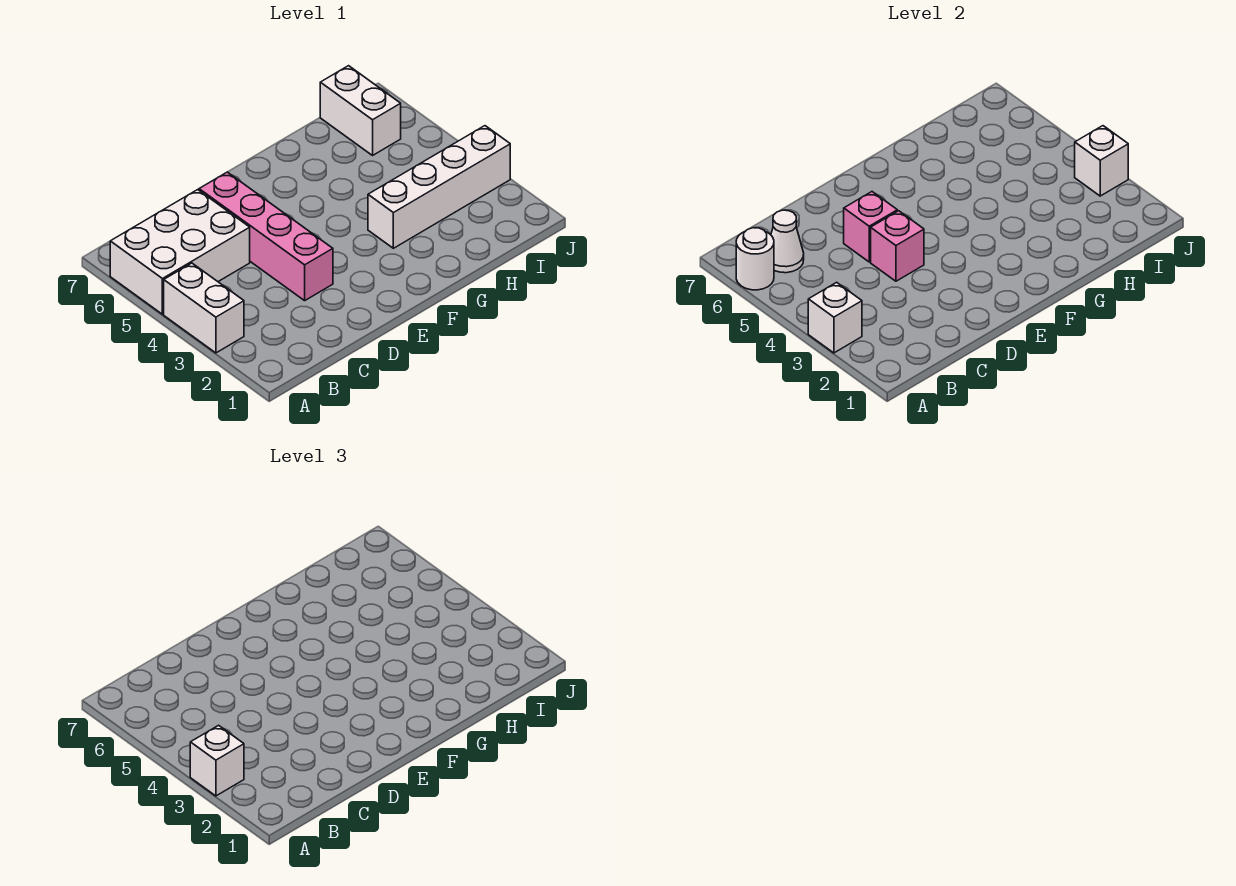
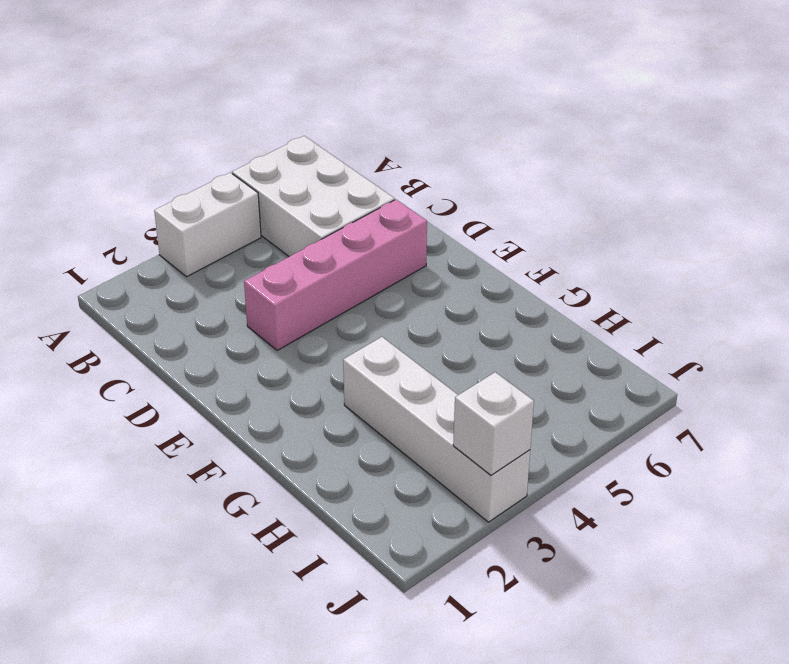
none -> white 1x2 brick [320,66,401,155]
none -> white 1x1 brick [808,282,862,353]
none -> white 1x1 round brick [736,228,774,290]

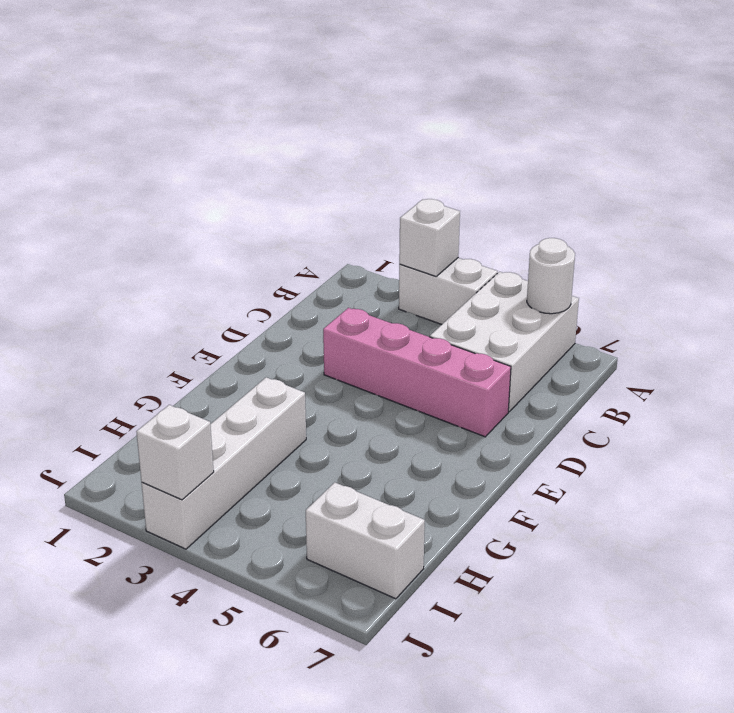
none -> white 1x1 cone [771,210,804,273]
none -> pink 1x1 brick [871,211,924,281]
none -> pink 1x1 brick [844,192,897,262]

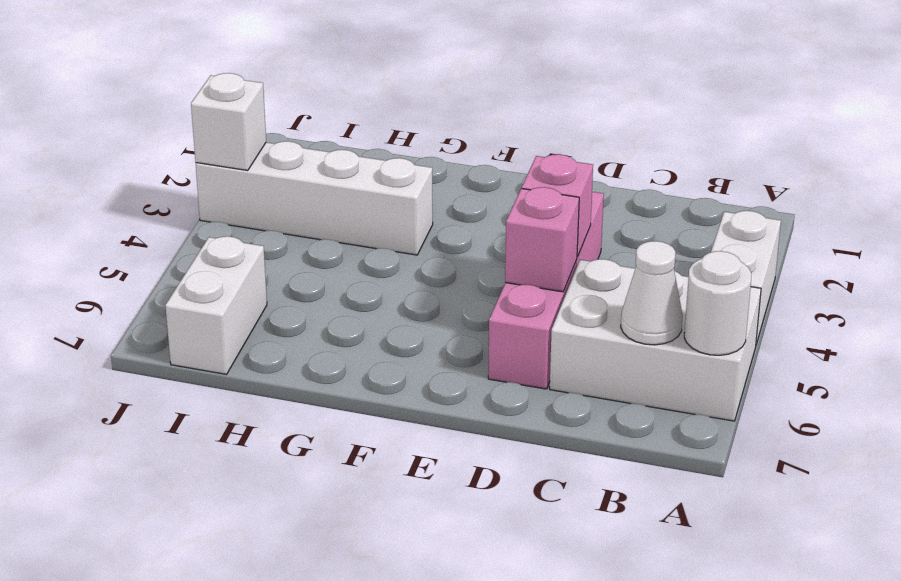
none -> white 1x1 brick [808,282,862,353]
none -> white 1x1 brick [190,725,244,796]

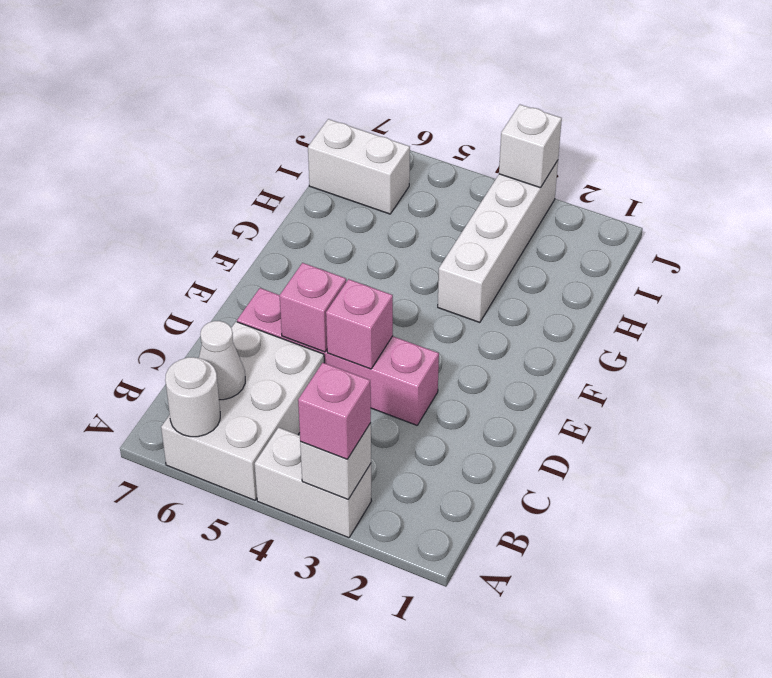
pink 1x1 brick [298,363,371,459] -> white 1x1 brick [190,725,244,796]

